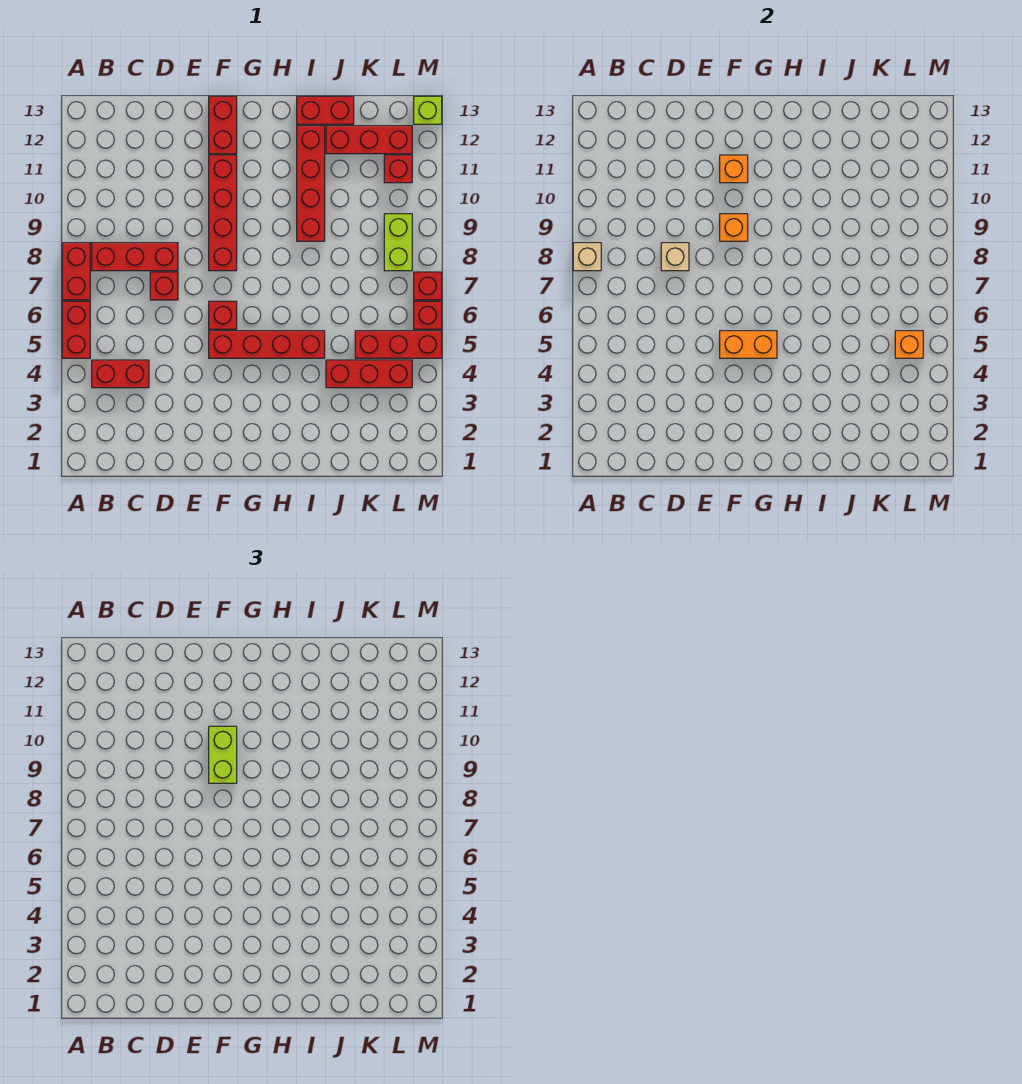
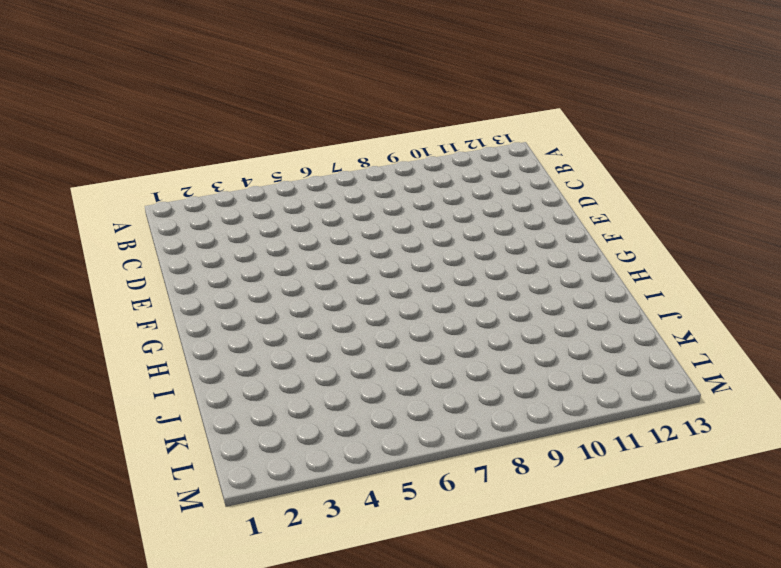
none -> red 1x2 brick [62,301,90,358]
none -> red 1x2 brick [62,243,90,300]
none -> red 1x2 brick [92,360,149,388]

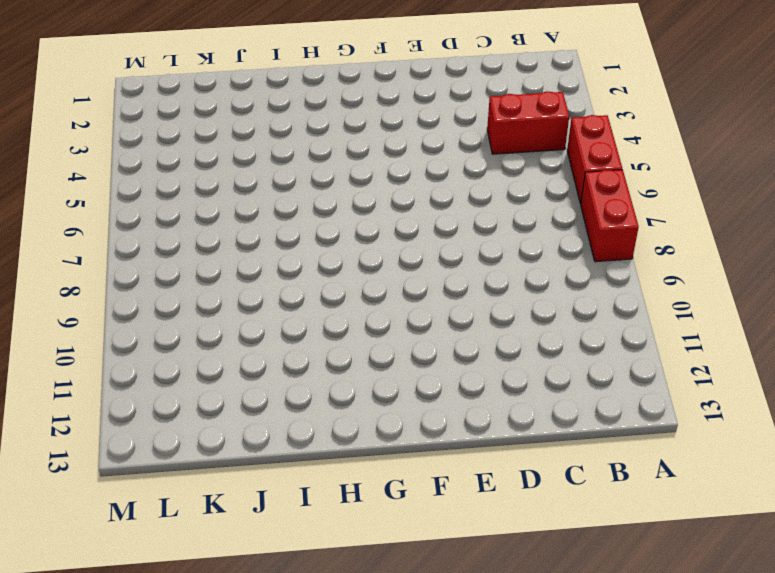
none -> red 1x3 brick [92,243,178,271]
none -> red 1x1 brick [150,272,178,300]
none -> red 1x4 brick [209,331,325,358]

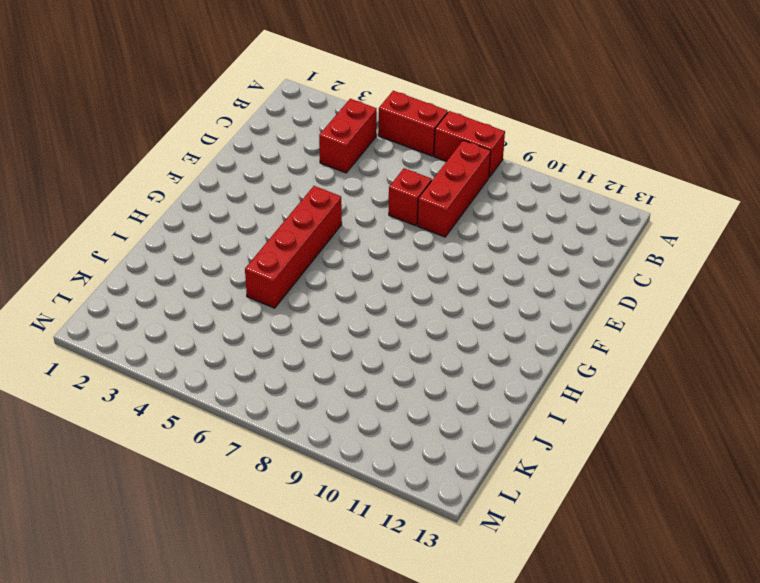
none -> red 1x1 brick [209,301,237,329]
none -> red 1x4 brick [209,155,237,271]
none -> red 1x2 brick [209,96,237,154]

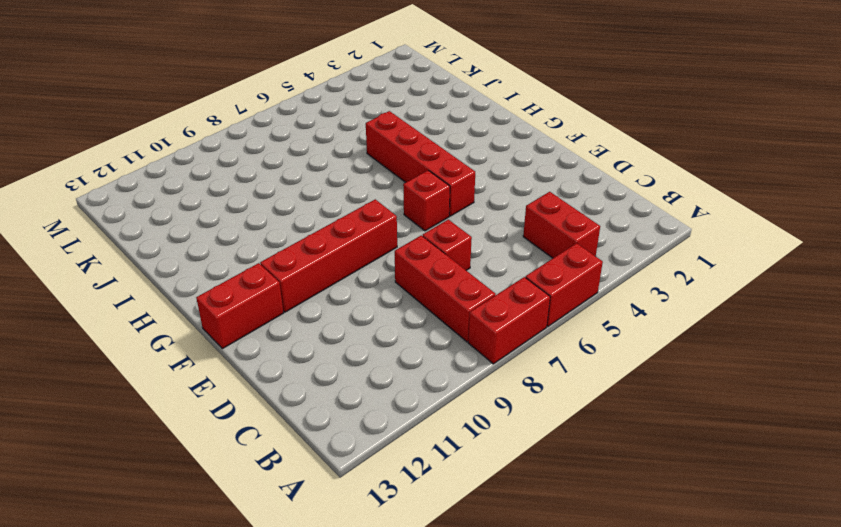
none -> red 1x4 brick [297,126,325,241]
none -> red 1x2 brick [297,96,354,124]
none -> red 1x3 brick [326,360,412,388]

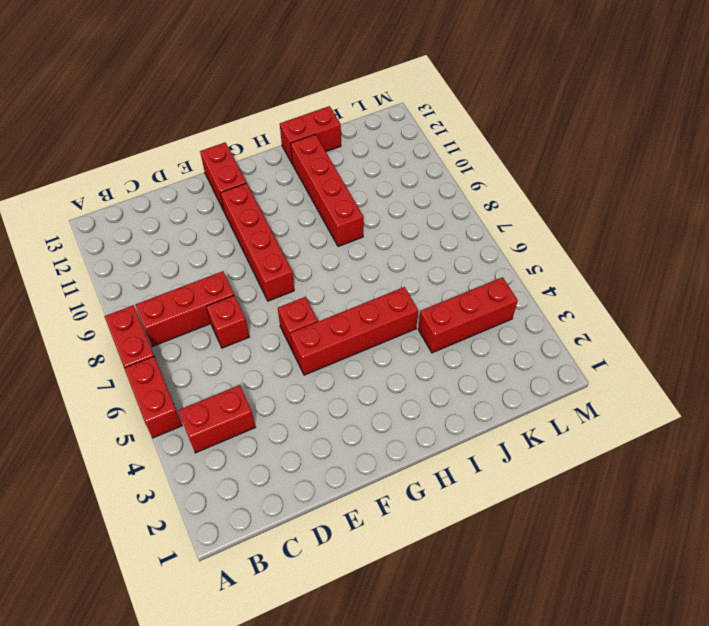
none -> red 1x3 brick [326,126,412,154]
none -> red 1x3 brick [355,331,442,358]
none -> lime 1x2 brick [384,214,412,271]

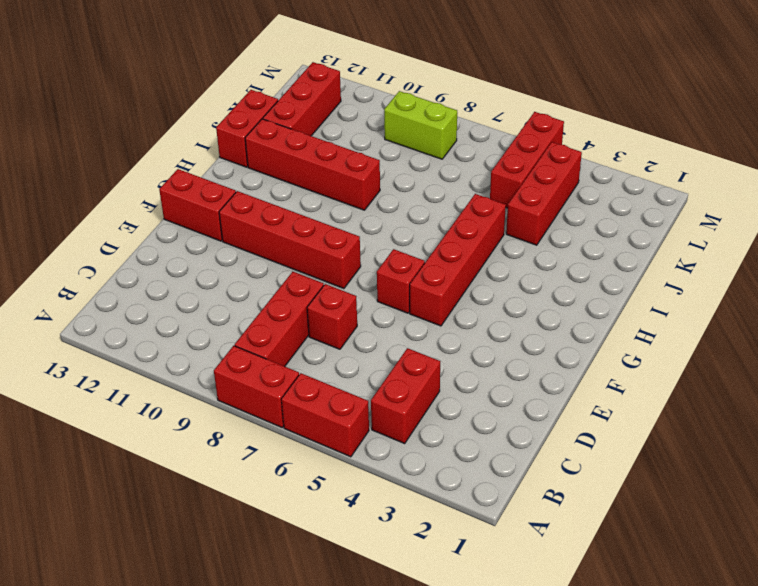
none -> red 1x1 brick [384,155,412,183]
none -> red 1x1 brick [414,301,442,329]
none -> red 1x1 brick [414,272,442,300]

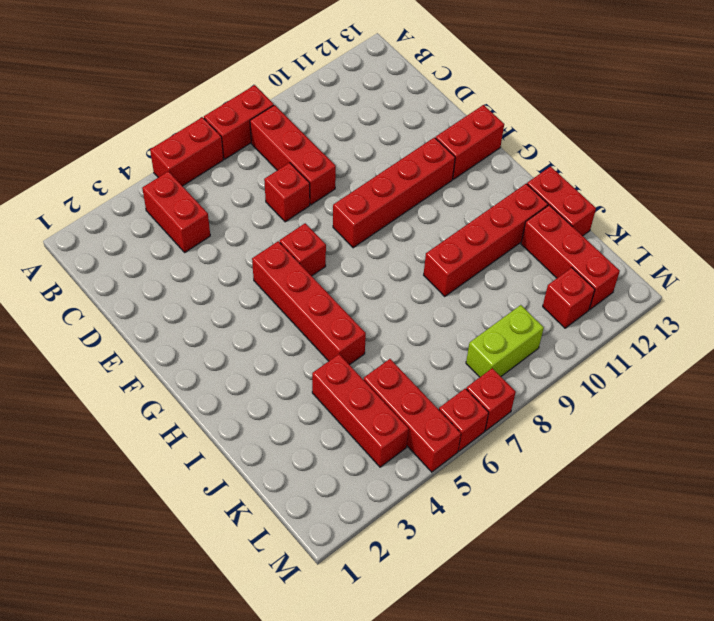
none -> lime 1x1 brick [414,96,442,124]
none -> tan 1x1 brick [573,243,601,271]
none -> tan 1x1 brick [661,243,689,271]

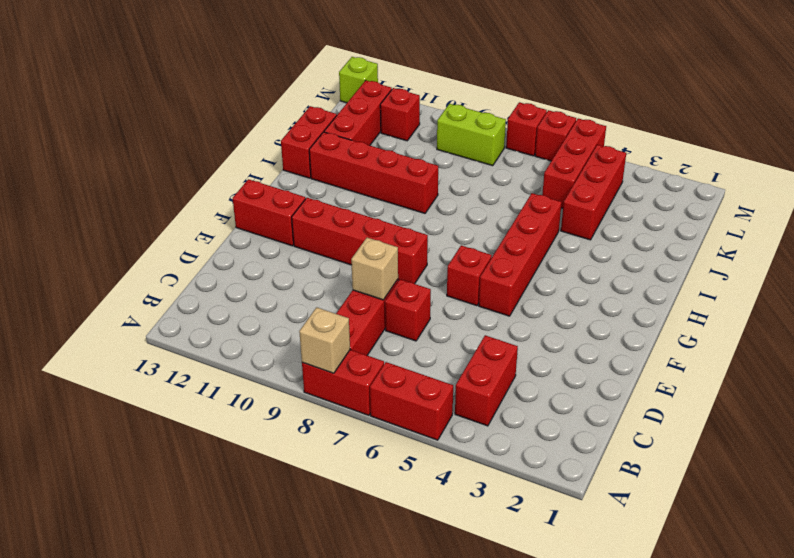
none -> orange 1x2 brick [720,331,777,358]
none -> orange 1x1 brick [720,214,748,241]
none -> orange 1x1 brick [720,155,748,183]

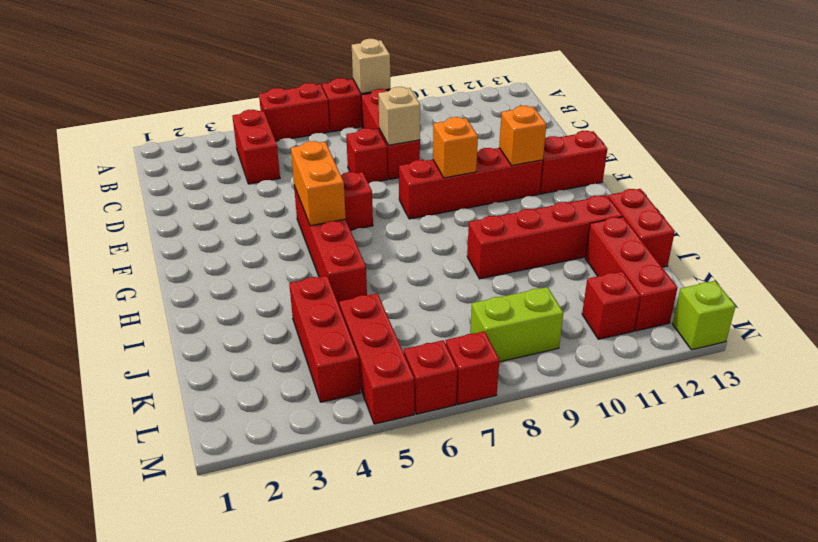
none -> orange 1x1 brick [895,331,923,358]
none -> lime 1x2 brick [209,726,237,783]

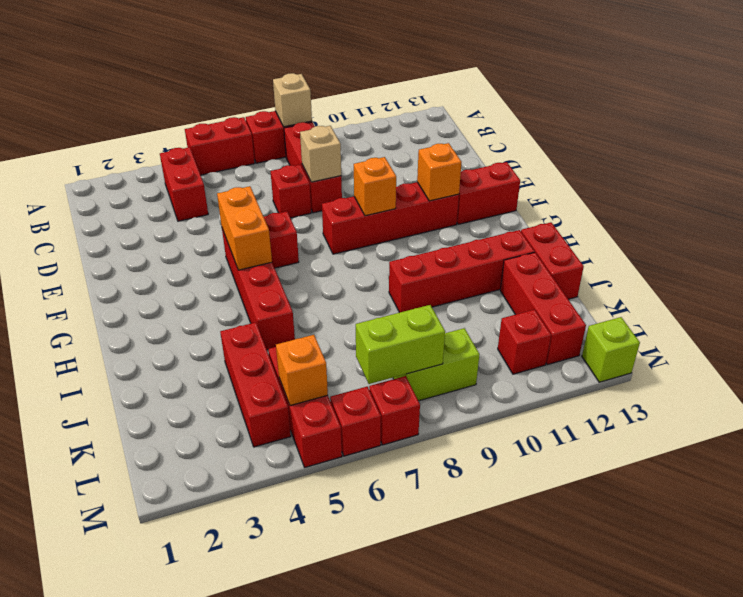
lime 1x2 brick [356,305,445,384] -> lime 1x2 brick moved to [209,726,237,783]

